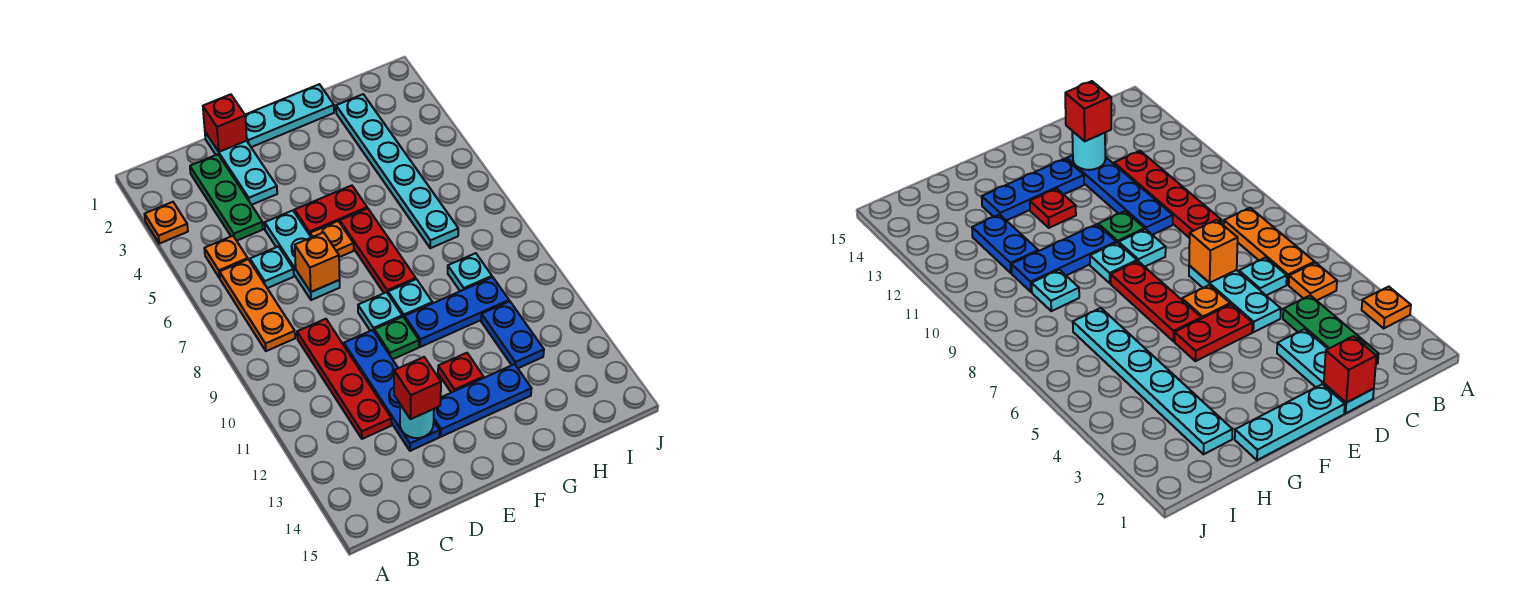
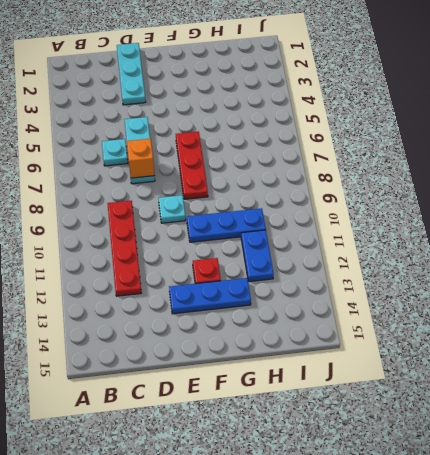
none -> orange 1x1 plate [145,202,188,244]
none -> orange 1x1 plate [204,236,248,278]
none -> orange 1x3 plate [220,259,295,351]

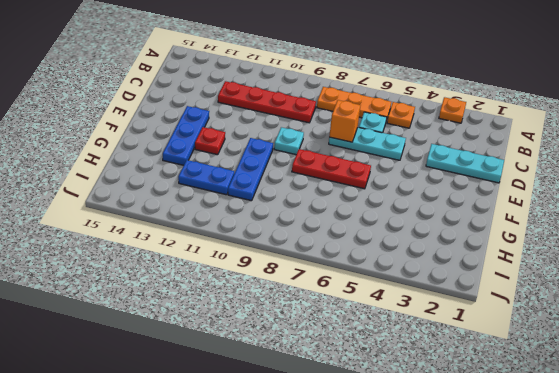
none -> green 1x3 plate [190,154,263,241]
none -> blue 1x4 plate [344,330,440,451]
none -> cyan 1x3 plate [245,84,334,147]

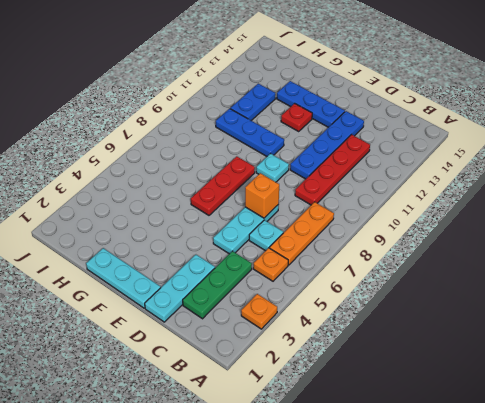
none -> red 1x2 plate [295,185,367,235]
none -> orange 1x1 plate [310,221,354,257]
none -> green 1x1 plate [374,317,419,359]

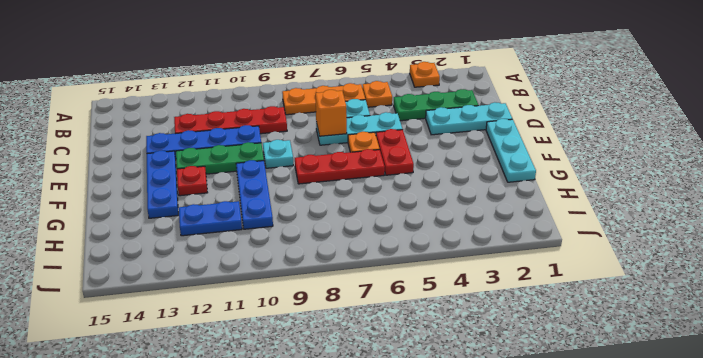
green 1x3 plate [176,142,264,174] -> green 1x1 plate [374,317,419,359]
none -> cyan 1x1 plate [388,279,432,318]
none -> cyan 1x6 plate [336,94,458,248]
none -> cyan 1x1 plate [448,253,492,291]

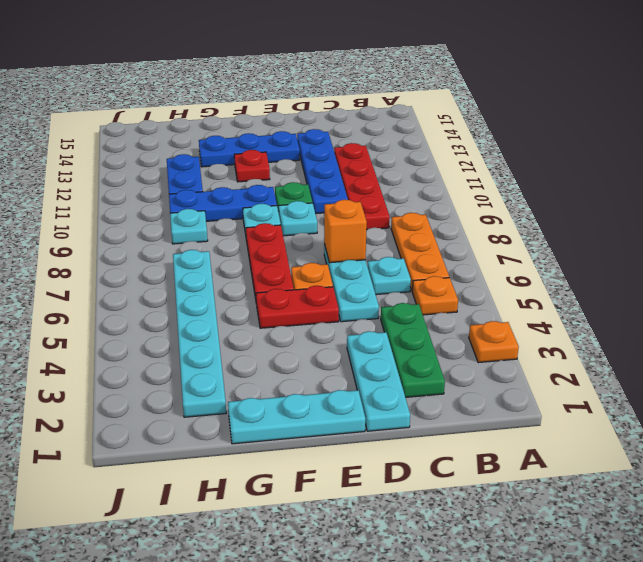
none -> red 1x1 brick [203,94,247,152]
none -> cyan 1x1 round brick [400,404,434,438]
none -> red 1x1 brick [394,357,441,419]

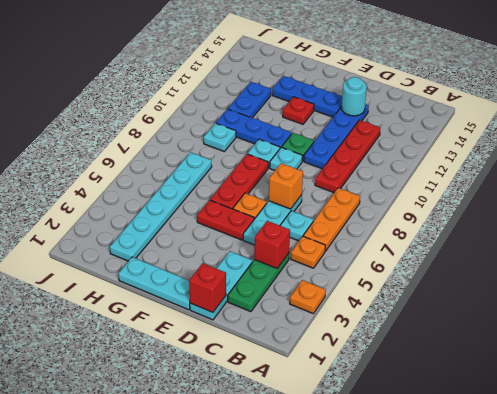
red 1x1 brick [254,221,290,268] -> red 1x1 brick moved to [394,357,441,419]

